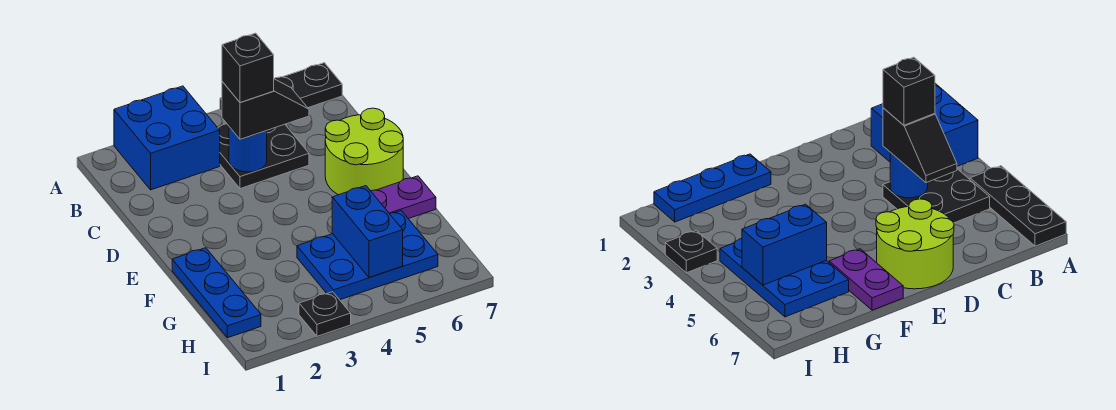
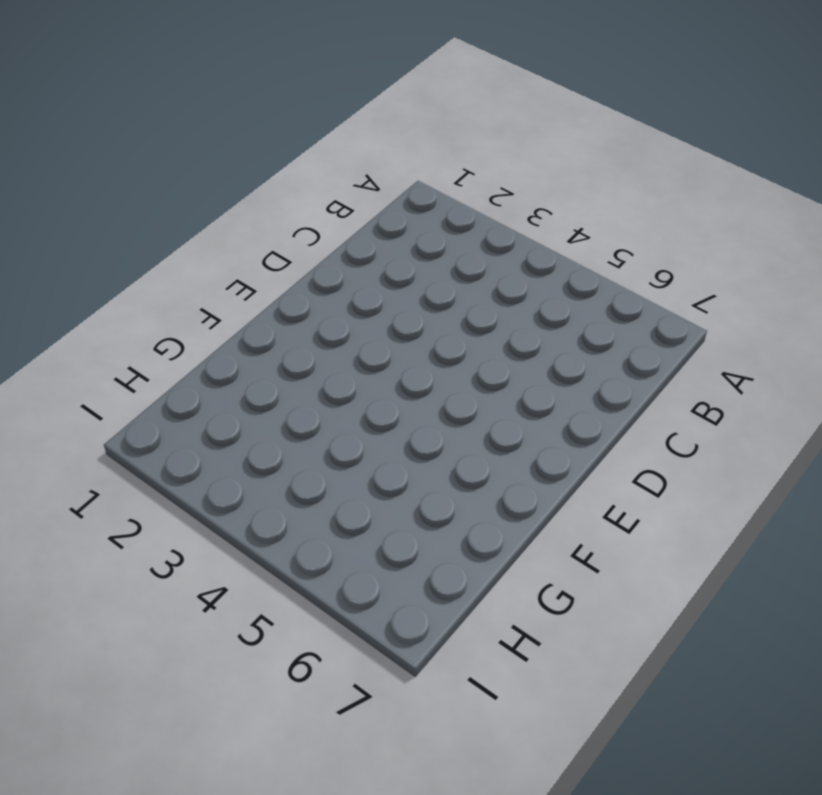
none -> blue 2x2 brick [114,86,220,190]
none -> black 1x3 plate [220,63,342,112]
none -> black 2x2 plate [218,124,309,189]

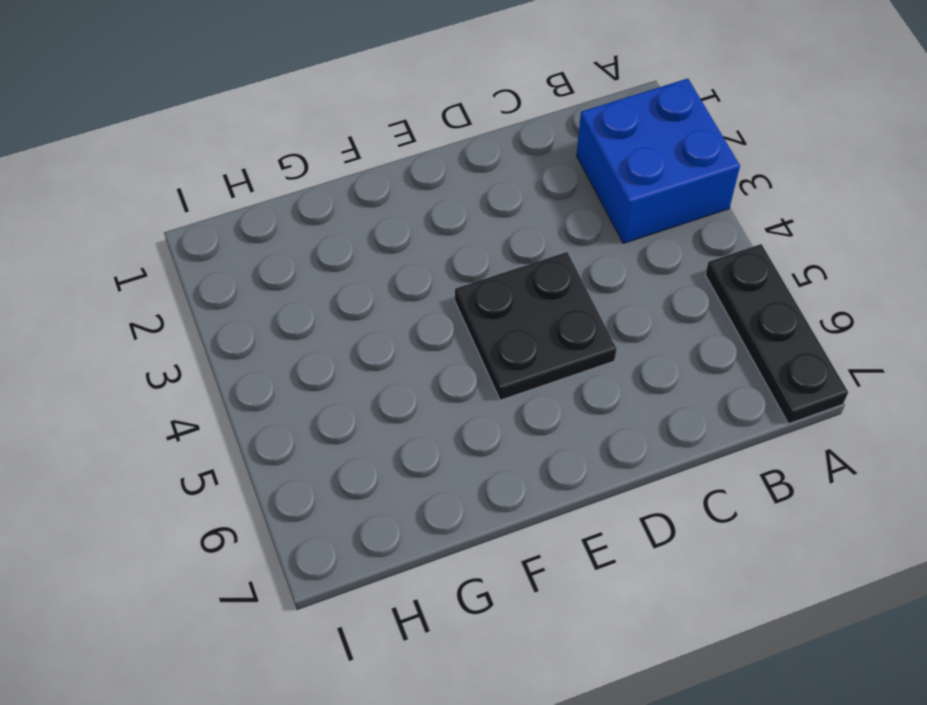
black 2x2 plate [455,252,616,400] -> black 2x2 plate moved to [218,124,309,189]
none -> lime 2x2 round brick [325,108,403,195]
none -> blue 1x3 plate [172,248,261,338]
none -> purple 1x2 plate [371,176,436,219]

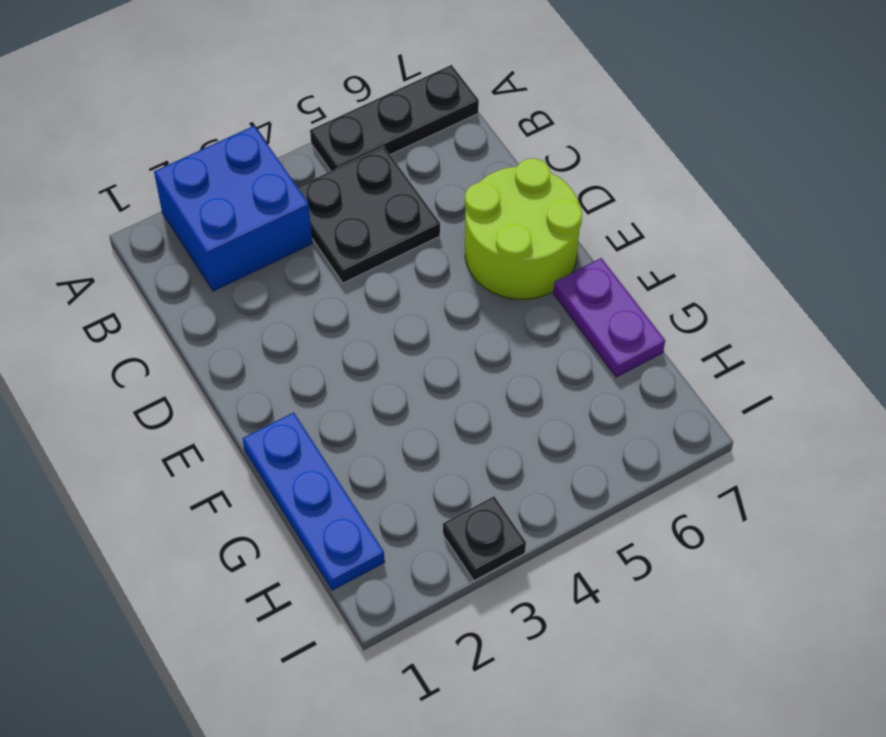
purple 1x2 plate [554,258,665,377] -> purple 1x2 plate turned to [371,176,436,219]
none -> blue 2x3 plate [297,211,438,300]
none -> blue 1x1 round brick [229,127,267,172]
none -> blue 1x2 brick [332,186,403,278]

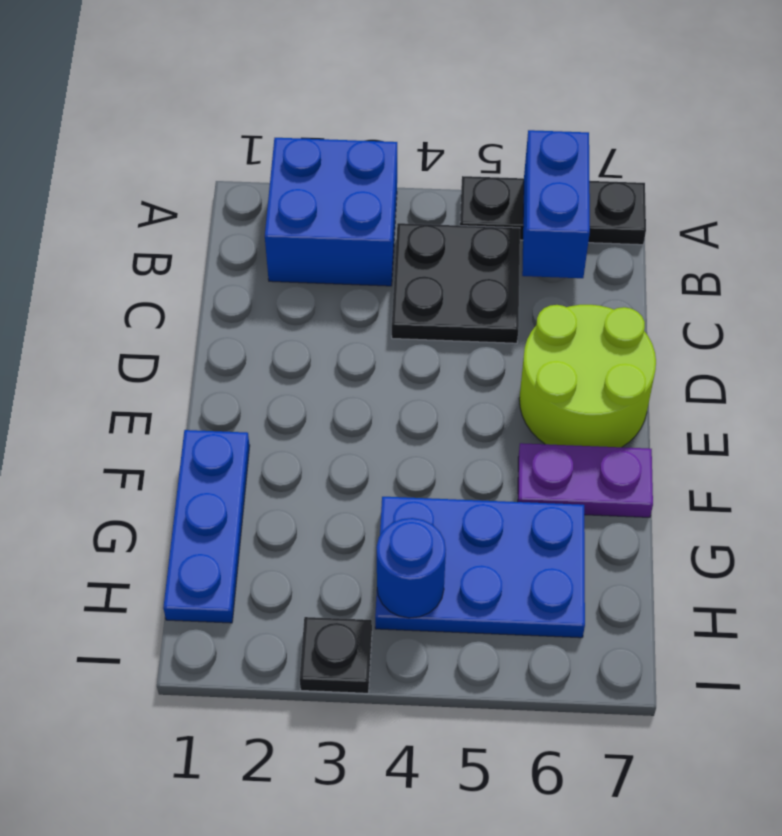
blue 1x2 brick [522,130,590,278] -> blue 1x2 brick moved to [332,186,403,278]
blue 1x1 round brick [377,518,446,618] -> blue 1x1 round brick moved to [229,127,267,172]
none -> black 1x2 slope [222,79,309,139]
none -> black 1x1 brick [222,33,274,103]

